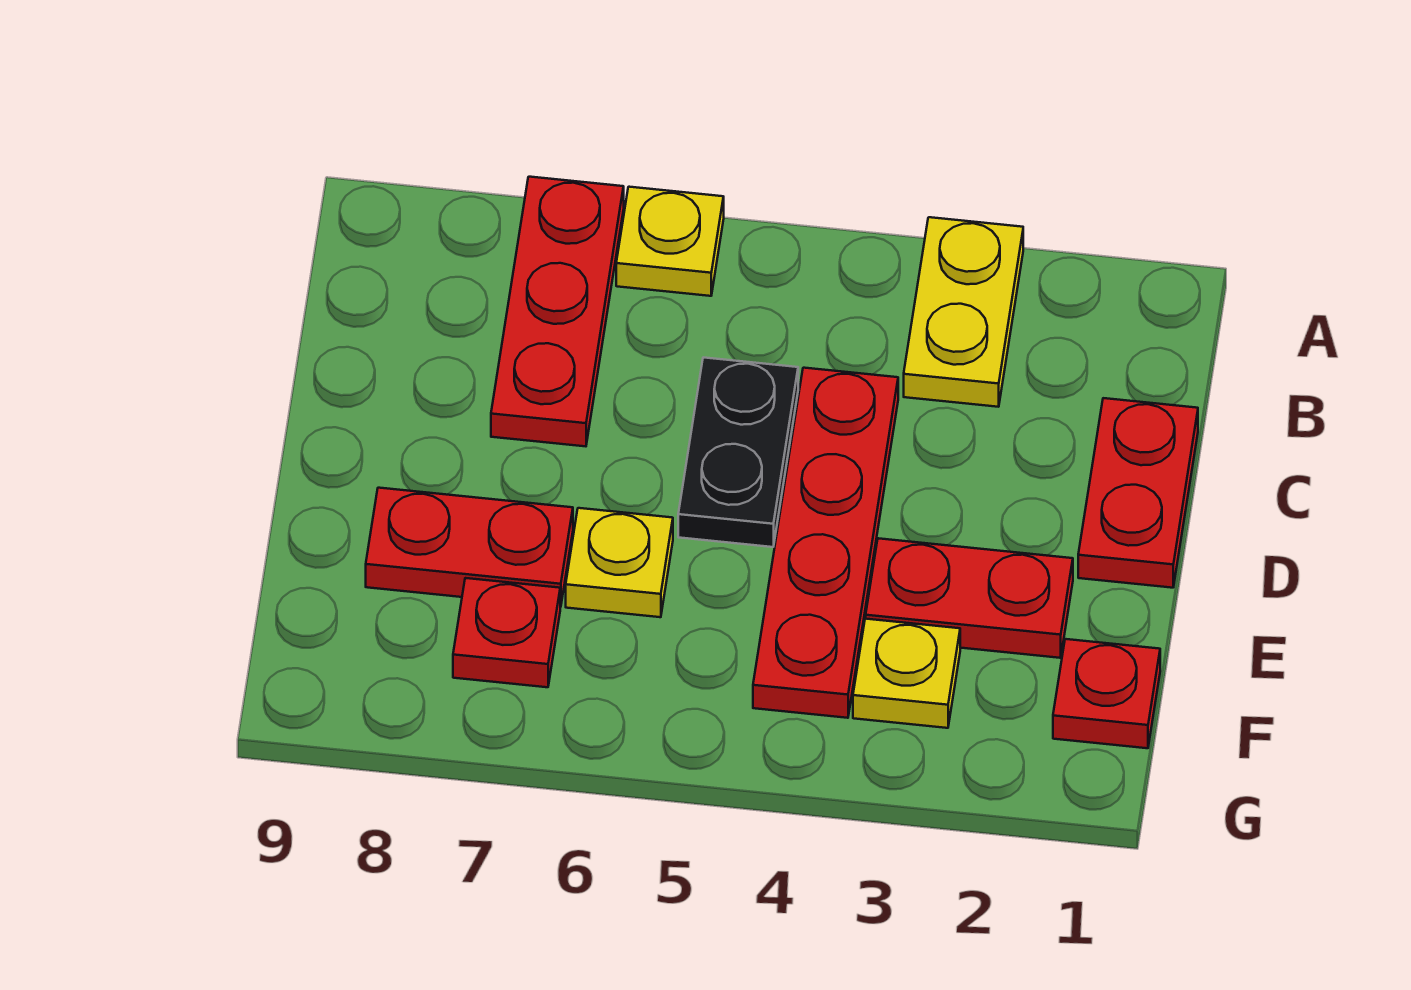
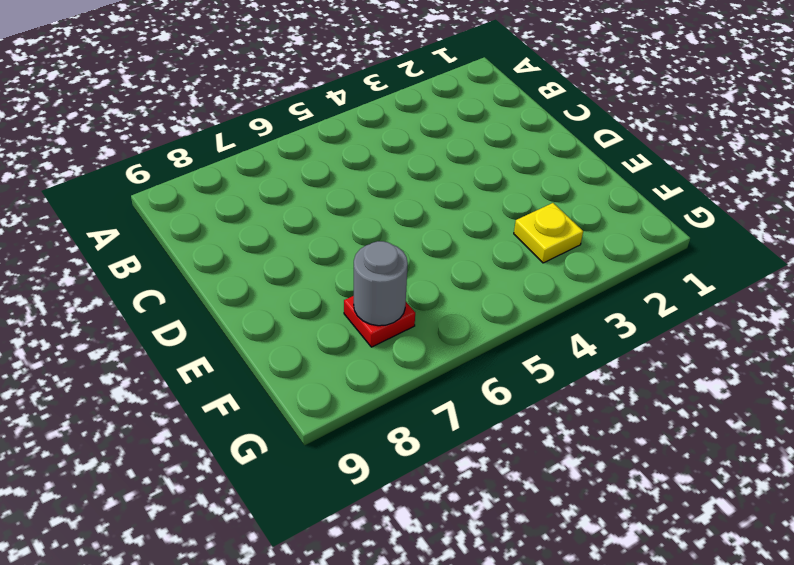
grey 1x1 round brick [354,241,408,326] -> none
none -> yellow 1x2 plate [904,217,1023,407]
none -> yellow 1x1 plate [616,187,724,296]
none -> red 1x3 plate [491,177,624,446]

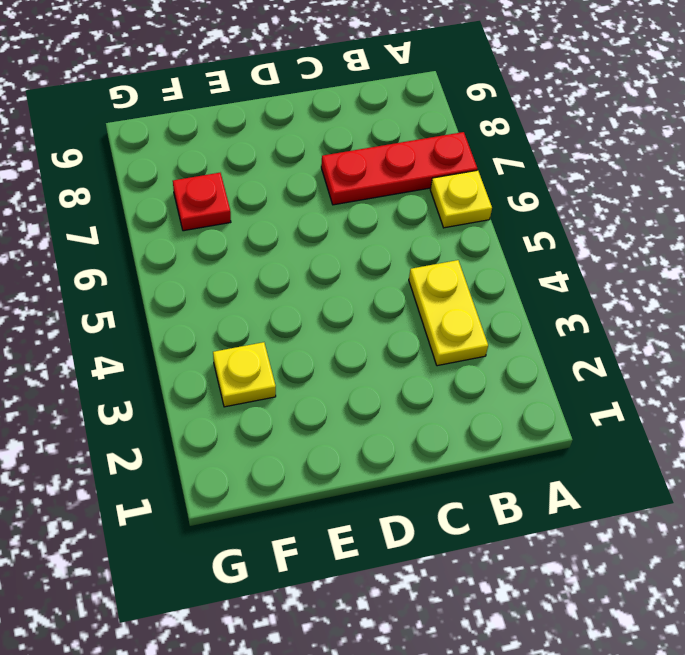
yellow 1x2 plate [409,260,488,366] -> yellow 1x2 plate turned to [904,217,1023,407]
none -> red 1x2 plate [1078,398,1198,588]
none -> red 1x4 plate [753,368,898,718]
none -> black 1x2 plate [678,357,798,547]

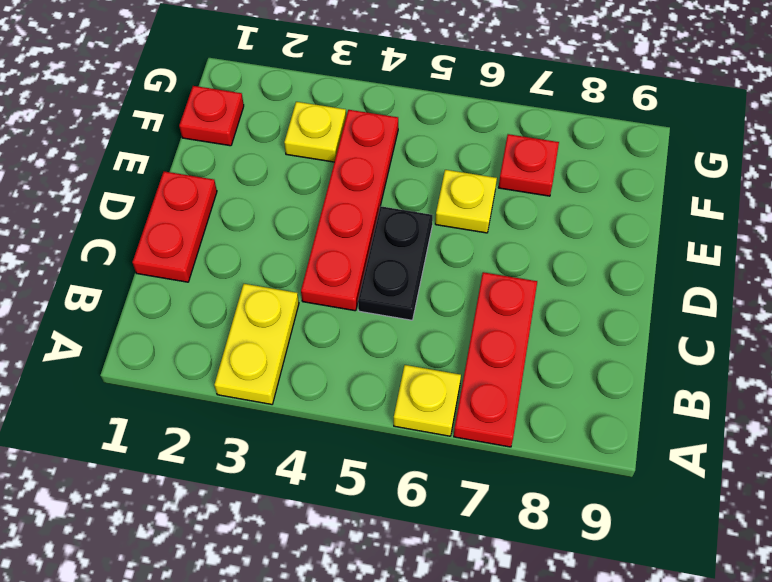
none -> red 1x2 plate [866,538,1073,658]
none -> red 1x2 plate [366,488,573,607]

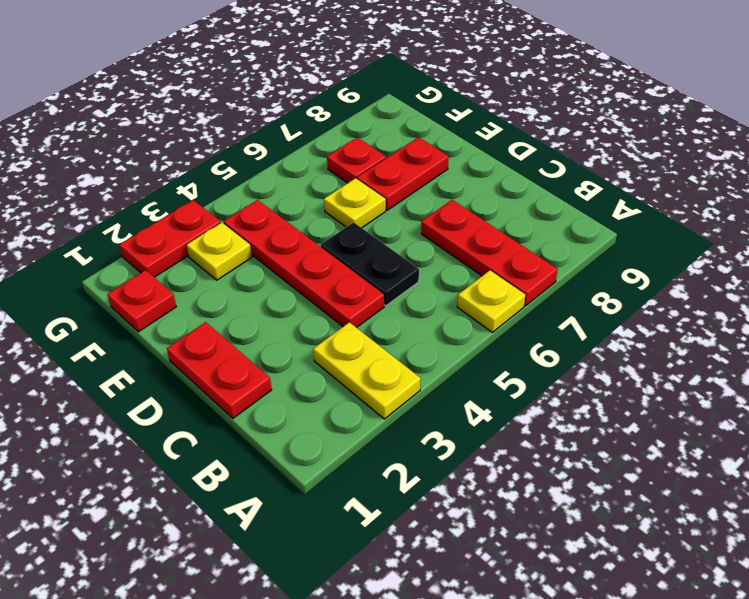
red 1x2 plate [120,200,221,277] -> red 1x2 plate moved to [866,538,1073,658]

